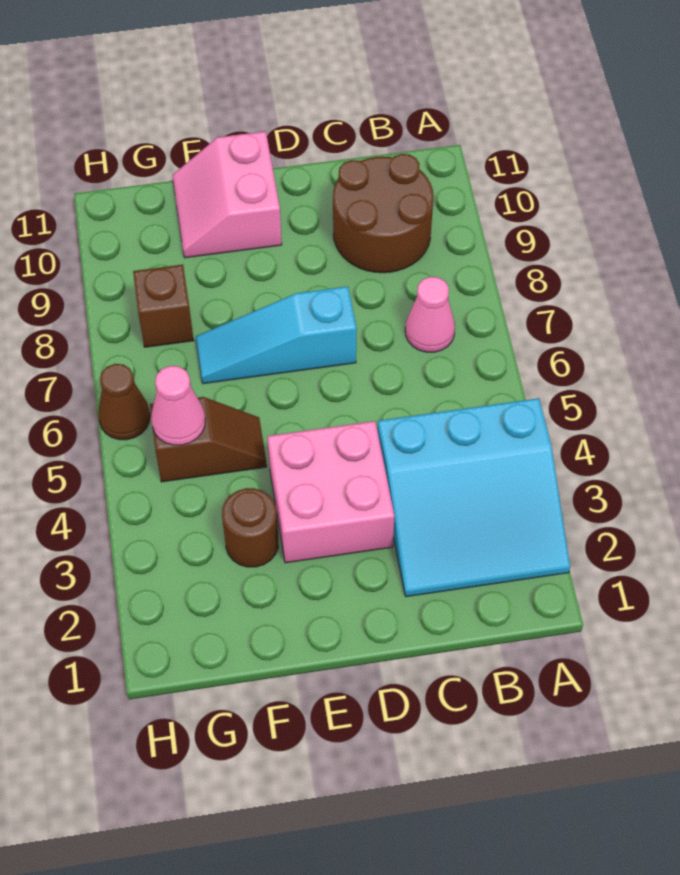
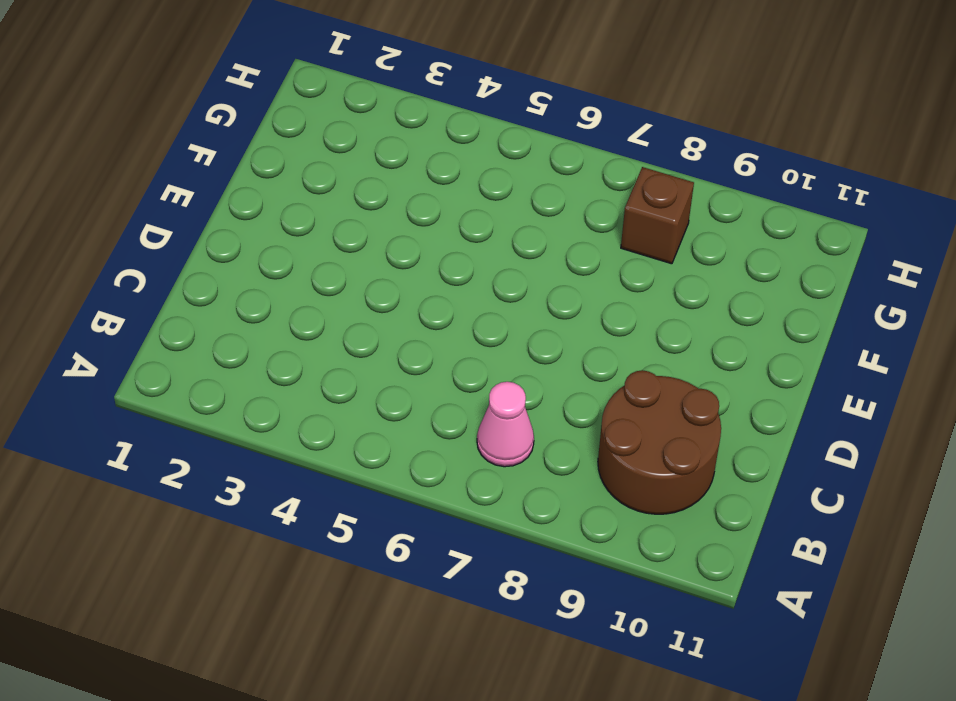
none -> cyan 3x3 slope [378,398,570,597]
none -> pink 2x2 brick [267,421,395,563]

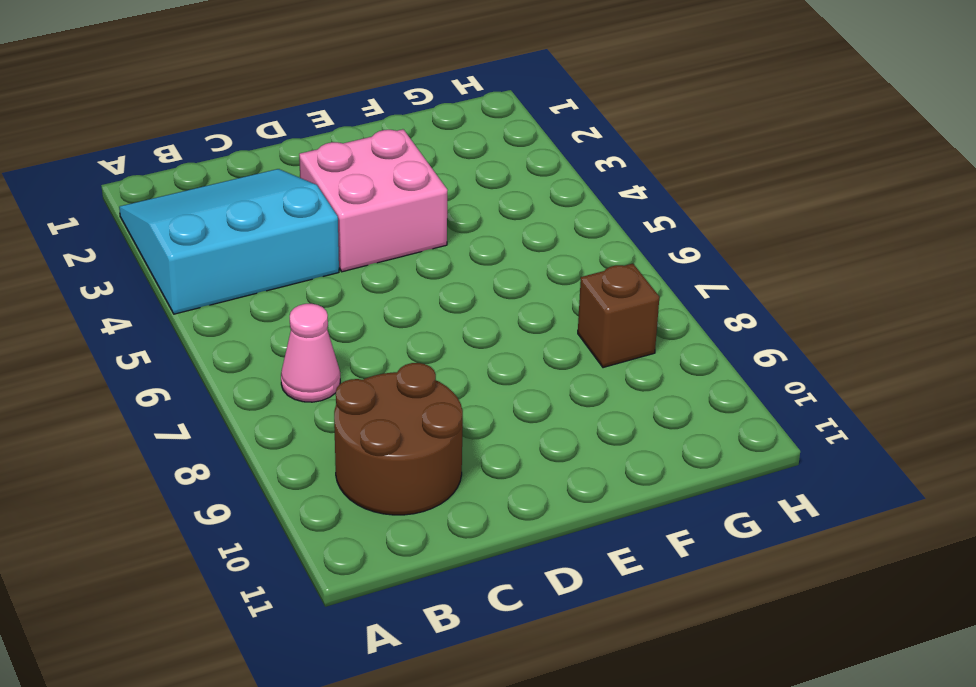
none -> cyan 1x3 slope [196,286,357,384]
none -> pink 2x2 slope [172,131,282,258]

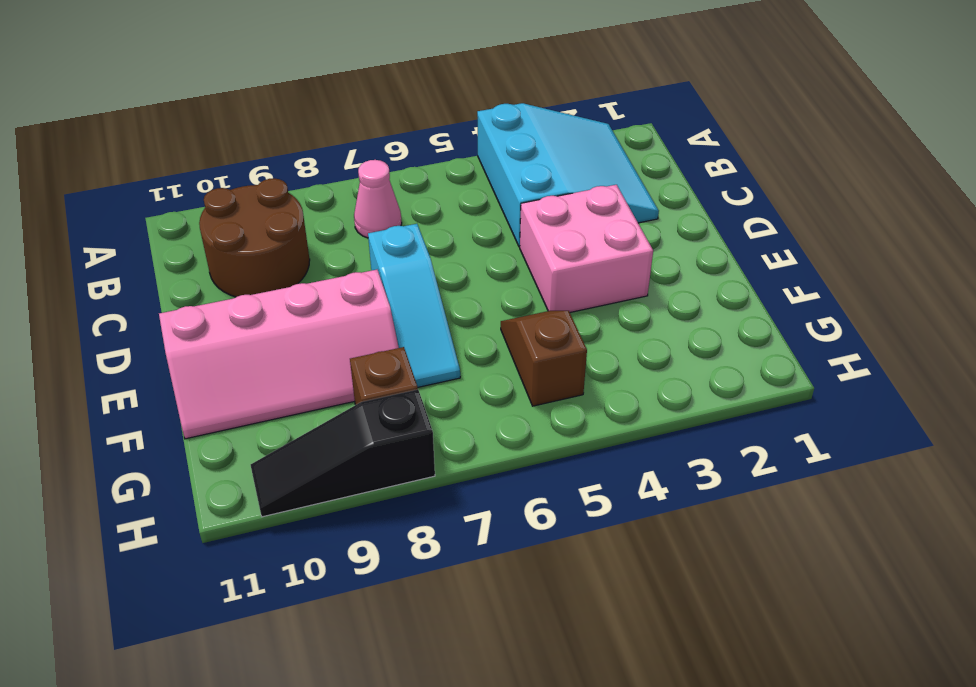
pink 2x4 slope [159,270,399,439] -> pink 2x2 slope [172,131,282,258]
black 1x3 slope [251,389,435,517] -> none
none -> brown 1x1 round brick [222,488,278,567]
none -> brown 1x1 cone [98,364,150,440]

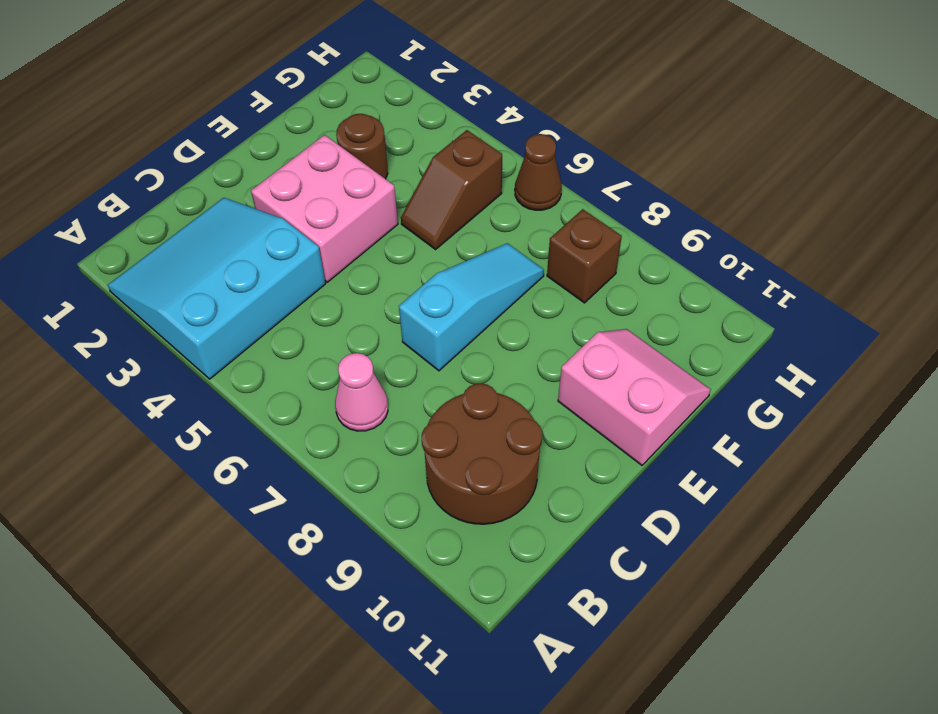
none -> pink 1x1 cone [151,366,205,445]

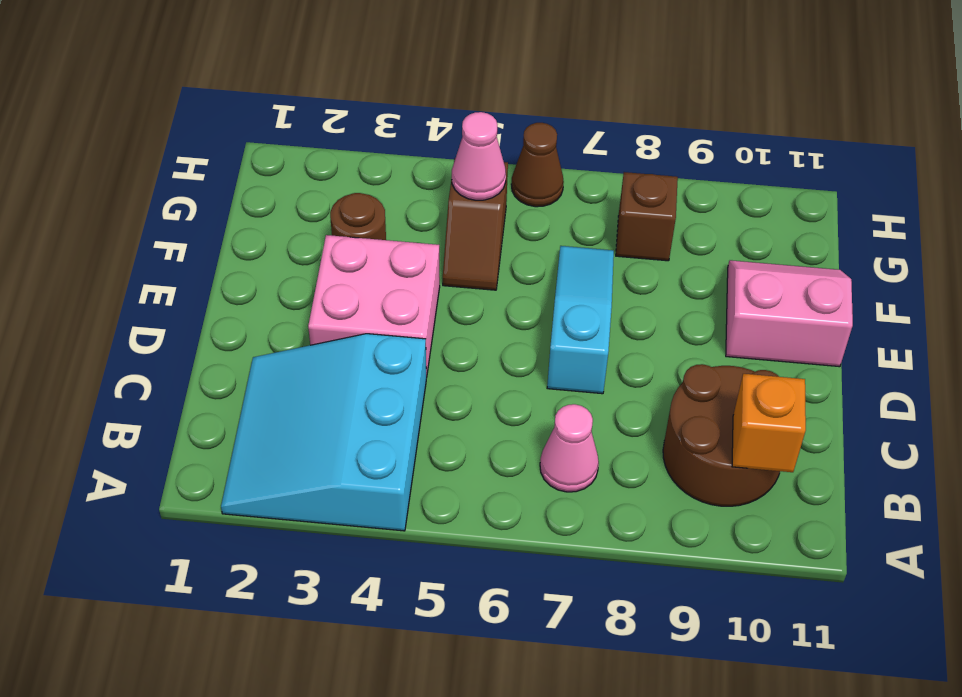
orange 1x1 brick [732,374,806,472] -> none

